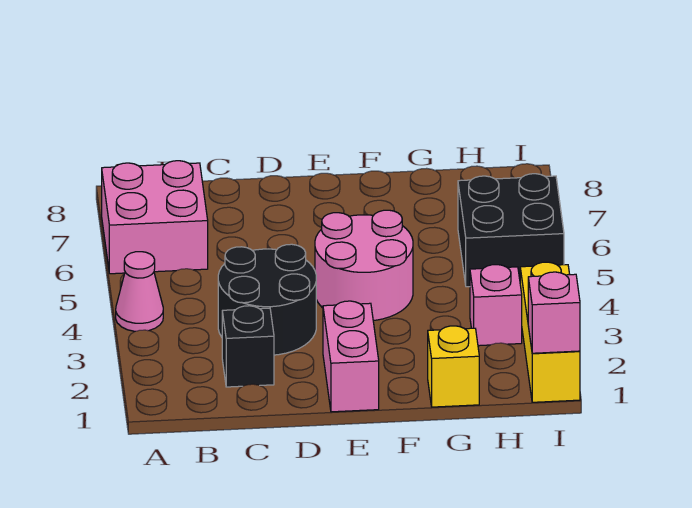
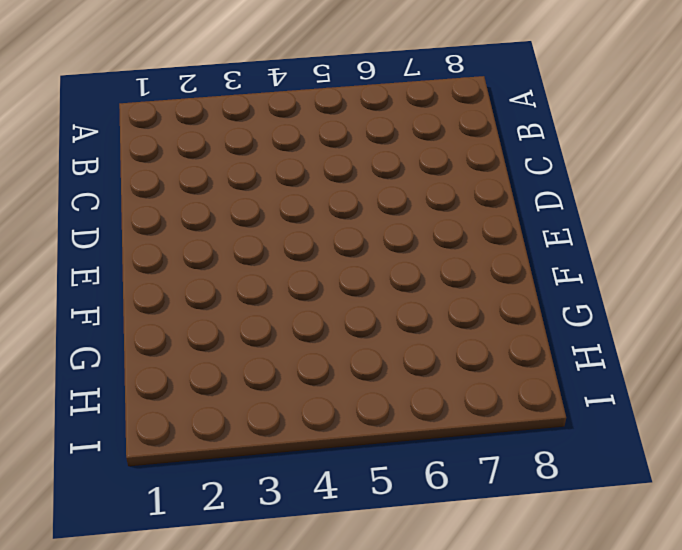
none -> pink 1x1 cone [116,252,163,331]
none -> pink 2x2 brick [102,161,208,274]

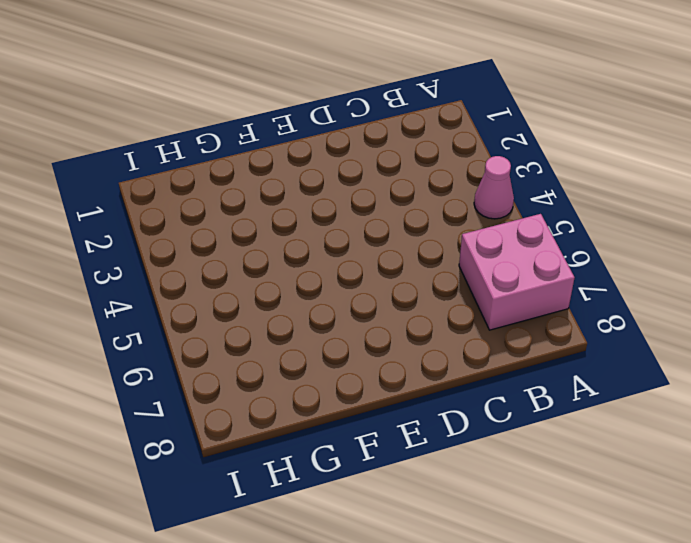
none -> black 1x1 brick [222,306,274,387]
none -> black 2x2 round brick [218,244,316,355]

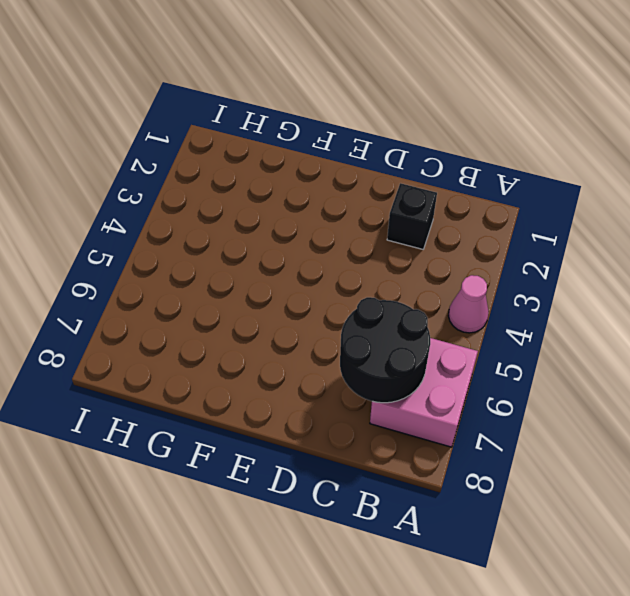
black 2x2 round brick [340,297,430,403] -> black 2x2 round brick moved to [218,244,316,355]
none -> pink 1x2 brick [323,301,379,412]
none -> pink 2x2 round brick [315,210,413,321]

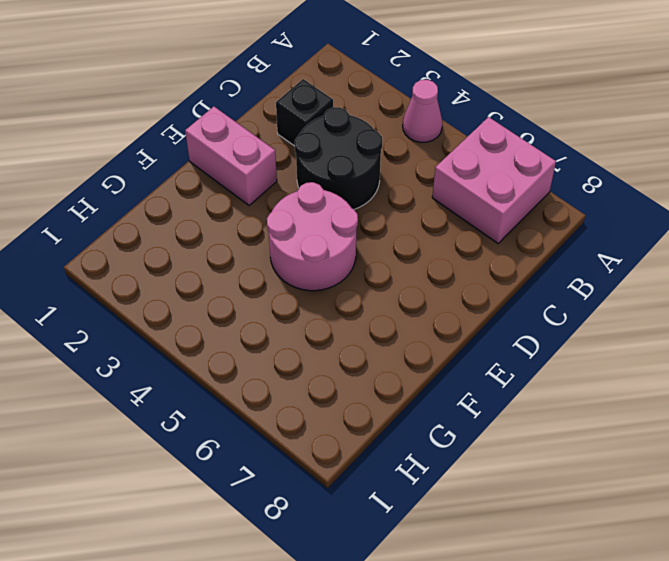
none -> yellow 1x1 brick [428,326,479,407]
none -> pink 1x1 brick [470,265,522,346]

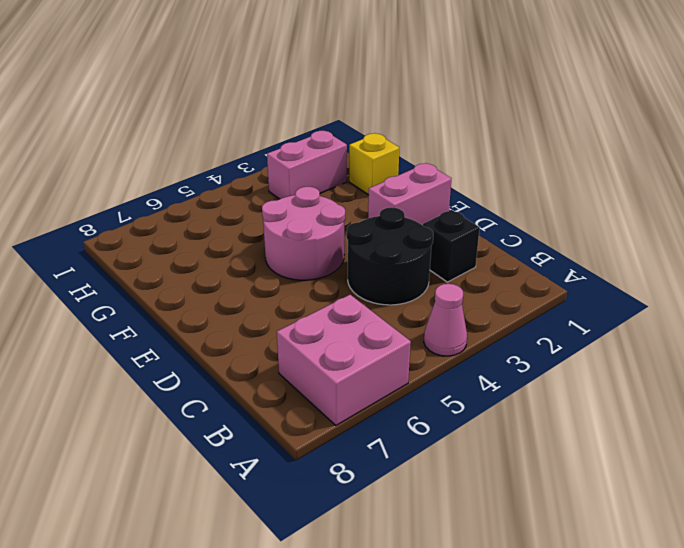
pink 1x2 brick [267,131,347,199] -> pink 1x1 brick [470,265,522,346]
none -> black 2x2 brick [458,174,564,287]
none -> yellow 1x3 brick [520,262,580,402]

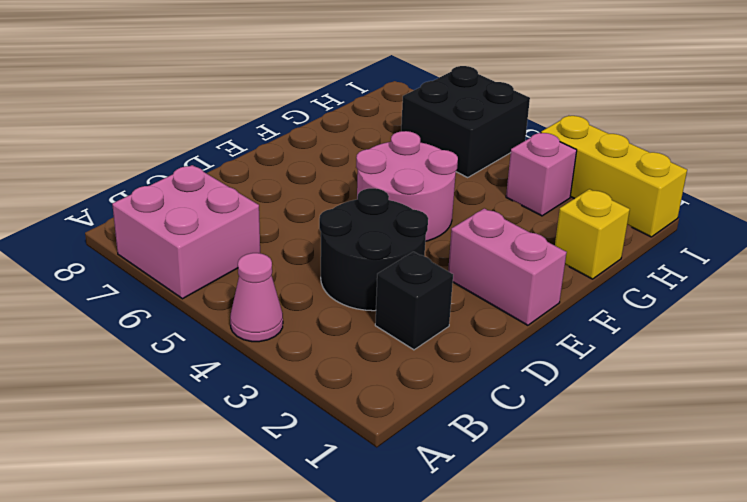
none -> pink 1x1 brick [528,272,580,353]

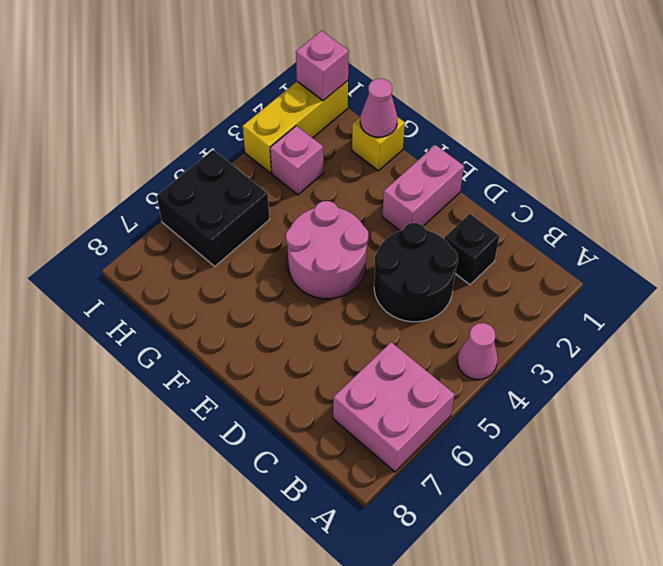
pink 1x1 cone [360,79,397,137] -> none

